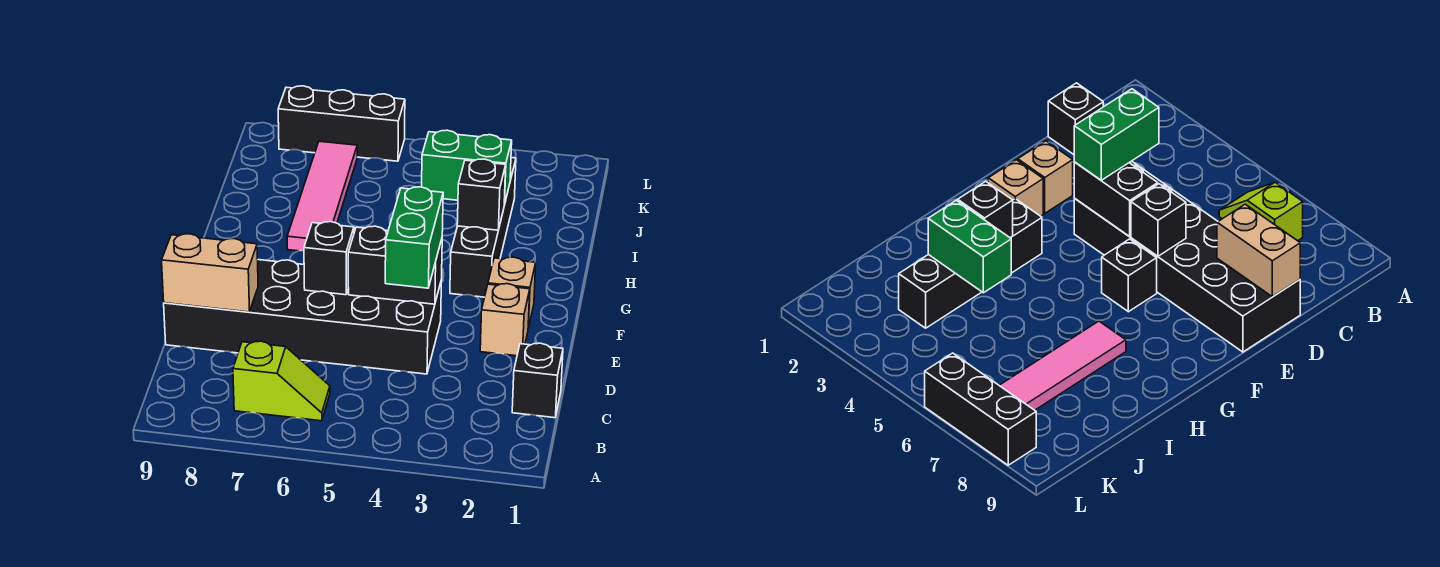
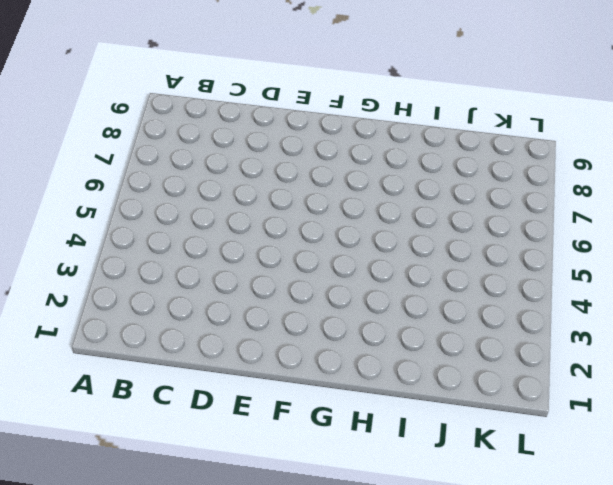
none -> lime 1x2 slope [233,341,330,421]
none -> black 1x1 brick [512,343,563,418]
none -> black 2x6 brick [164,260,442,374]

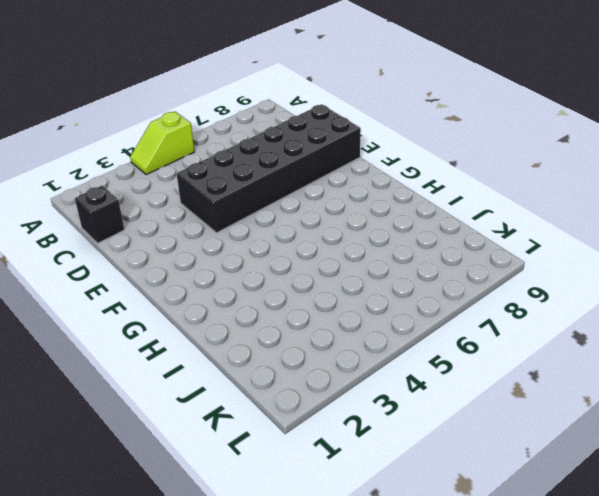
lime 1x2 slope [130,112,195,175] -> lime 1x2 slope moved to [233,341,330,421]
none -> tan 1x1 brick [480,284,530,356]
none -> tan 1x1 brick [488,257,536,328]
none -> black 1x1 brick [1102,239,1157,312]

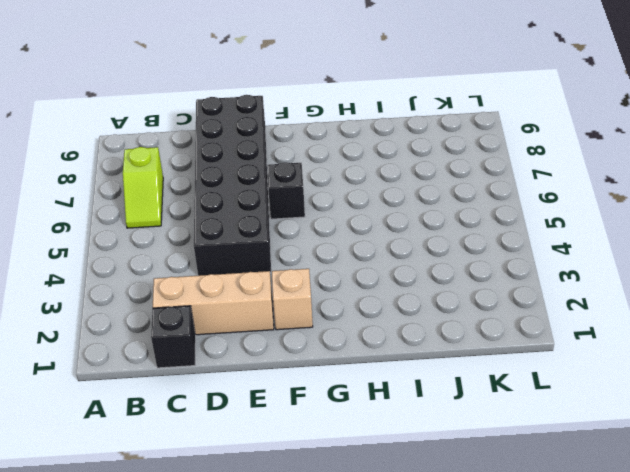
tan 1x3 brick [153,271,274,335] -> tan 1x1 brick [480,284,530,356]
none -> black 1x4 brick [450,158,516,297]
none -> pink 1x4 tile [287,141,357,251]
none -> black 1x3 brick [278,86,405,161]

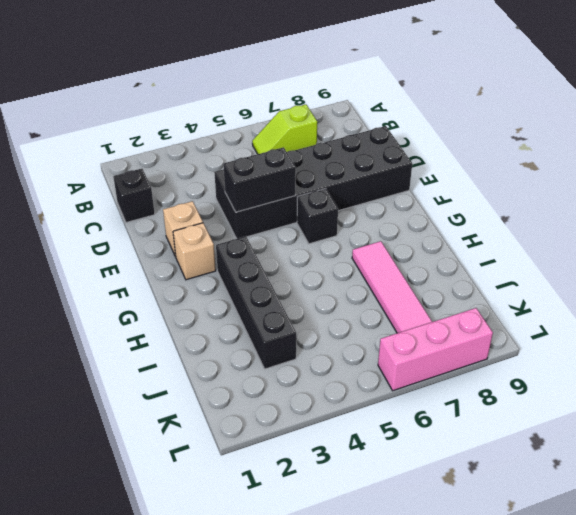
pink 1x3 brick [378,308,493,391] -> black 1x3 brick [278,86,405,161]
none -> tan 1x2 brick [162,234,258,312]
none -> black 1x1 brick [304,222,354,295]
none -> black 1x1 brick [457,159,506,230]

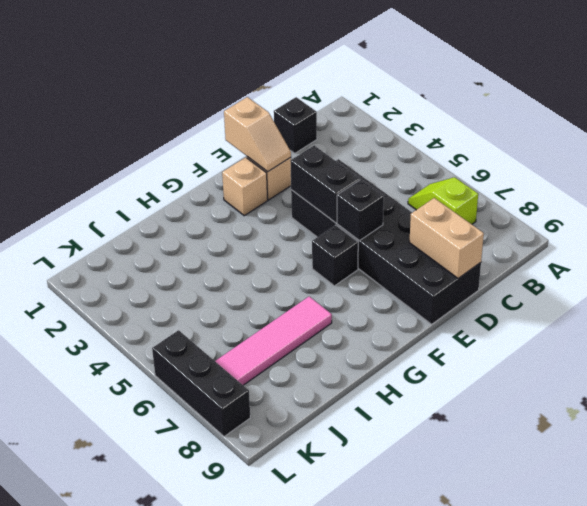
tan 1x2 slope [224,97,291,172] -> none
none -> black 1x4 brick [450,158,516,297]
none -> black 1x1 brick [457,159,506,230]
none -> green 1x2 brick [422,130,512,205]

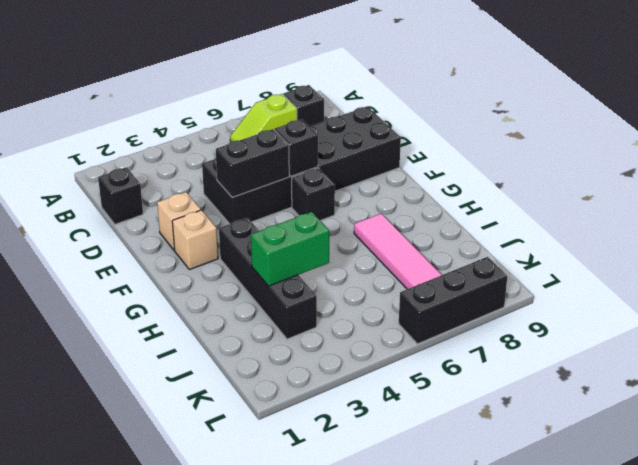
black 1x1 brick [284,85,324,126] -> black 1x1 brick moved to [457,159,506,230]
none -> tan 1x2 brick [162,234,258,312]
none -> green 1x2 brick [385,187,443,288]

